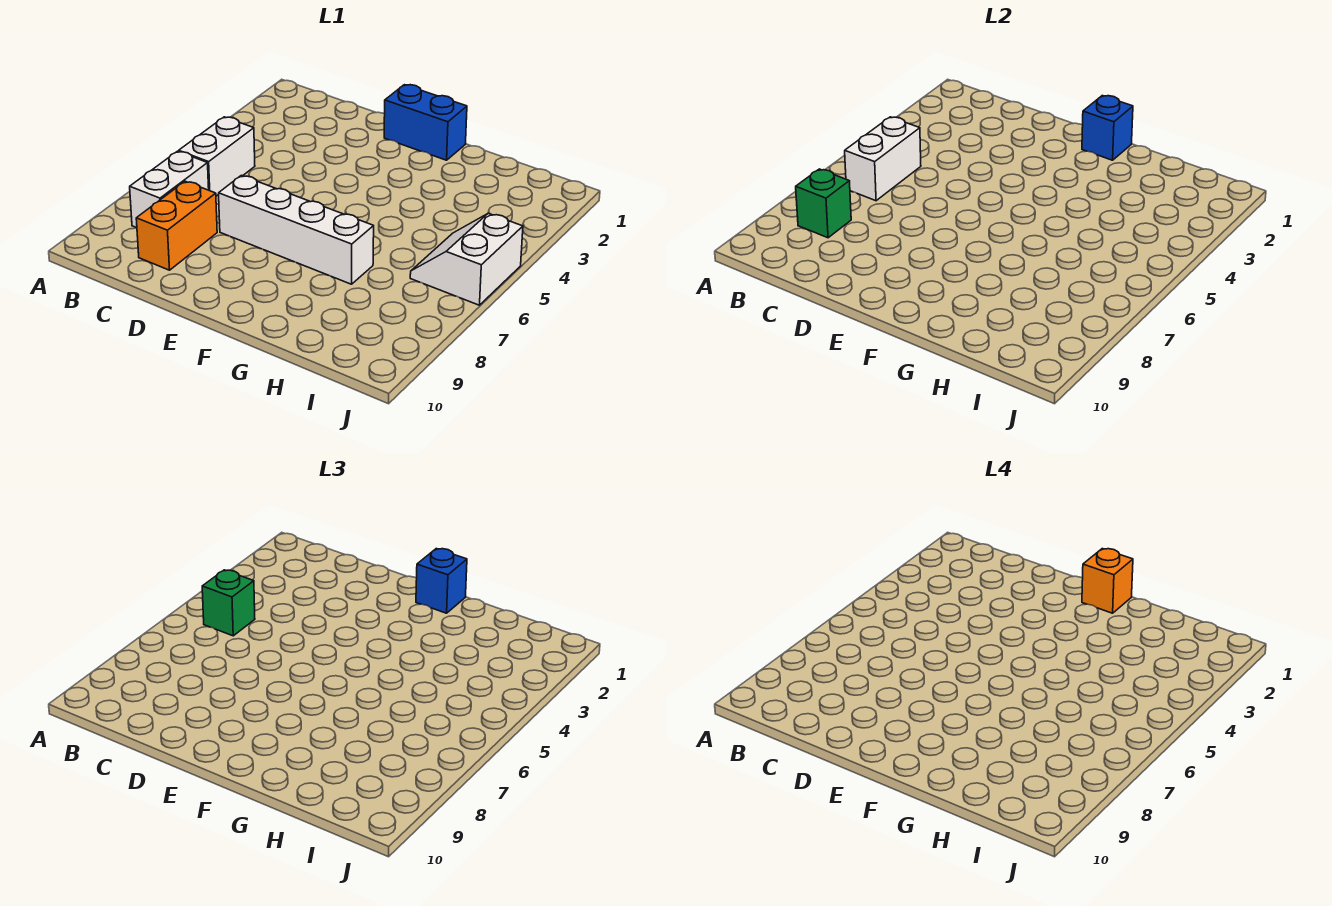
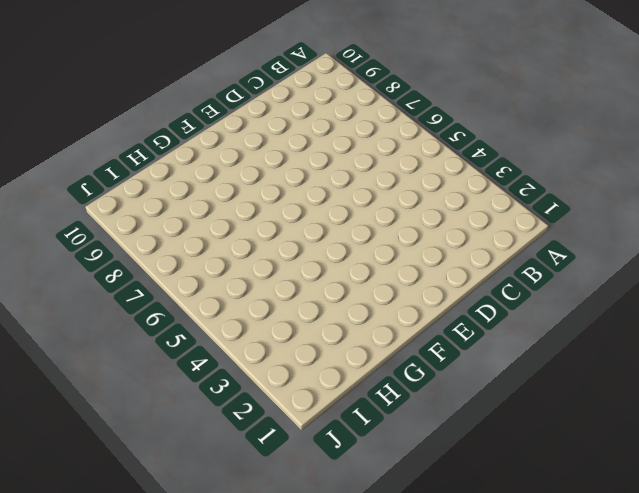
none -> white 1x2 brick [179,117,255,196]
none -> white 1x2 brick [130,151,209,228]
none -> orange 1x2 brick [136,181,217,270]

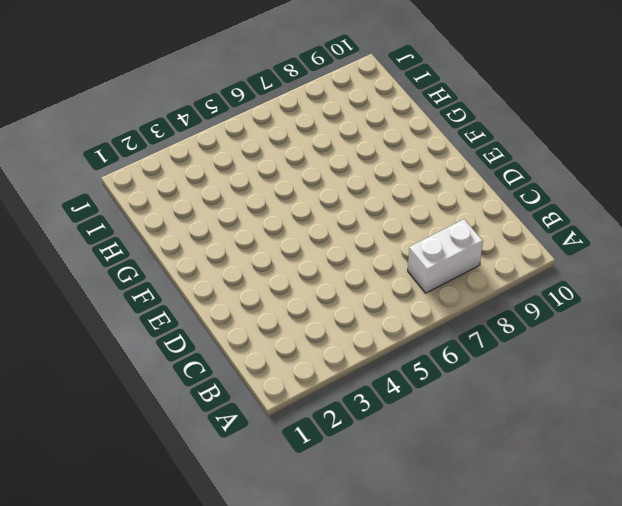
none -> white 1x2 brick [179,117,255,196]
none -> orange 1x2 brick [136,181,217,270]
none -> white 1x4 brick [219,175,374,284]

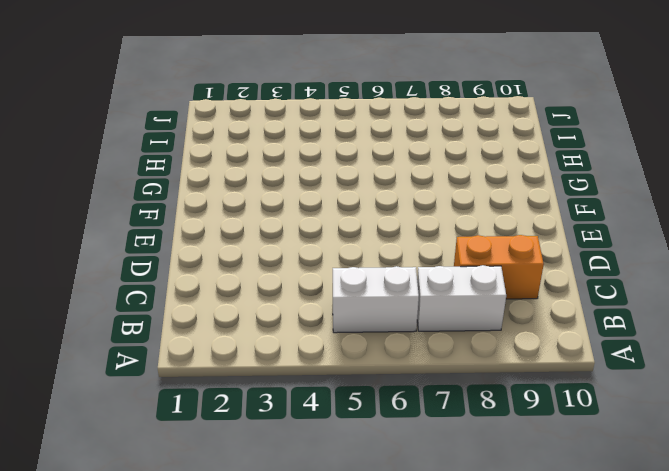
none -> white 1x4 brick [219,175,374,284]
none -> blue 1x2 brick [384,85,467,160]
none -> white 2x2 slope [410,213,523,305]

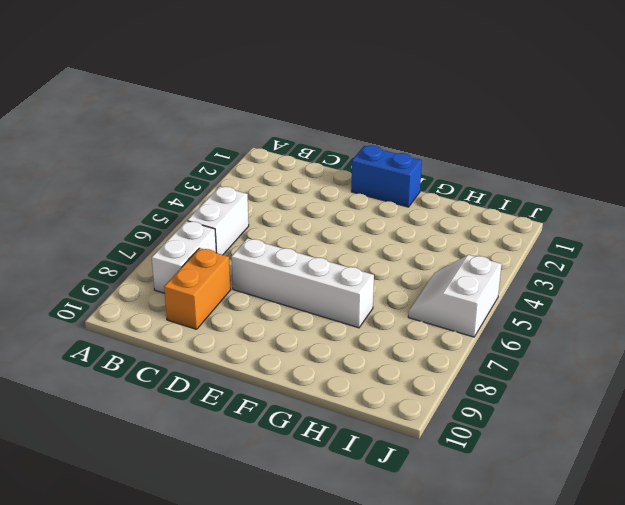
none -> white 1x2 brick [845,117,921,201]
none -> green 1x1 brick [796,169,851,238]
none -> blue 1x1 brick [1082,96,1133,160]

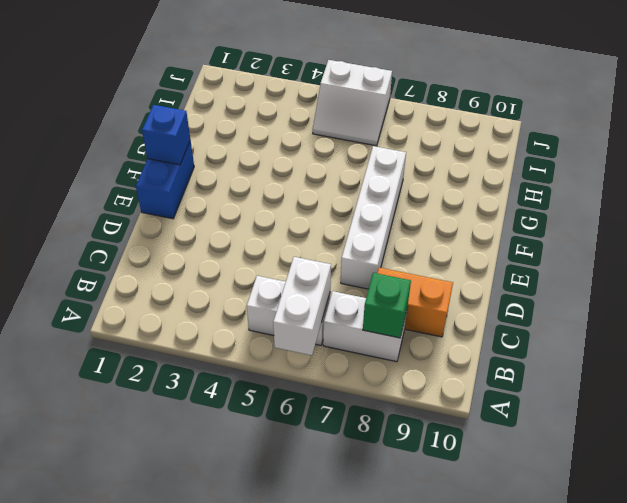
white 1x2 brick [273,257,331,355] -> white 1x2 brick turned to [845,117,921,201]
none -> green 1x1 brick [202,570,255,636]
none -> blue 1x1 brick [416,549,467,613]
none -> orange 1x1 brick [1082,549,1133,613]

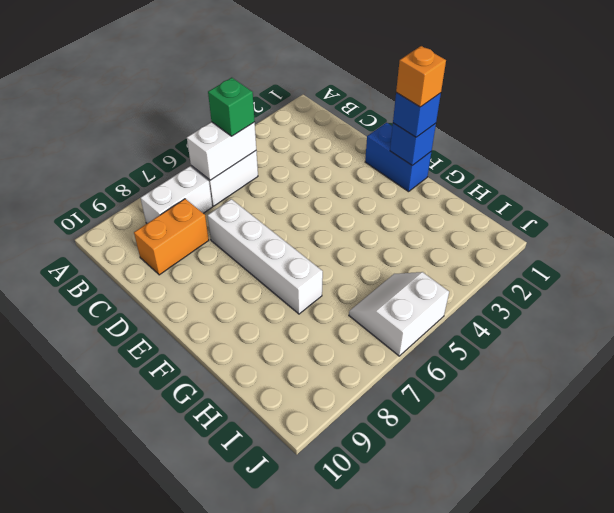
none -> green 1x1 brick [796,169,851,238]

